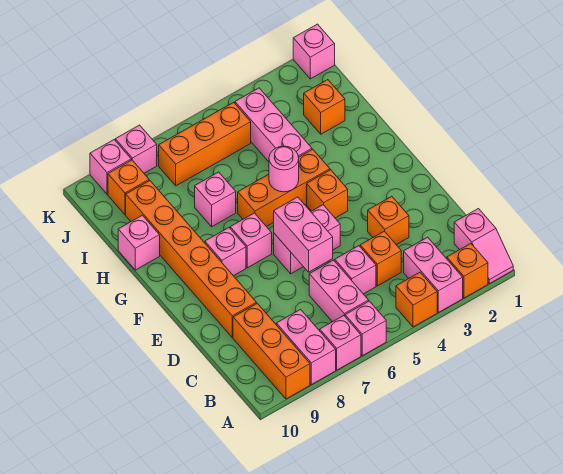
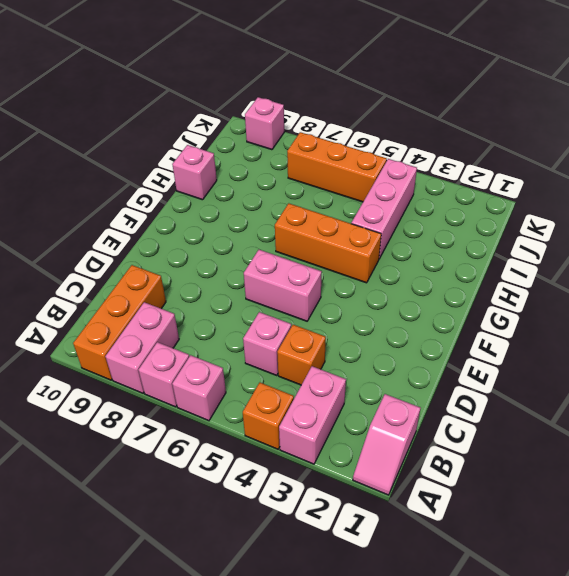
none -> orange 1x1 brick [447,244,488,298]
none -> pink 1x2 brick [309,260,369,322]
none -> orange 1x1 brick [368,196,409,245]

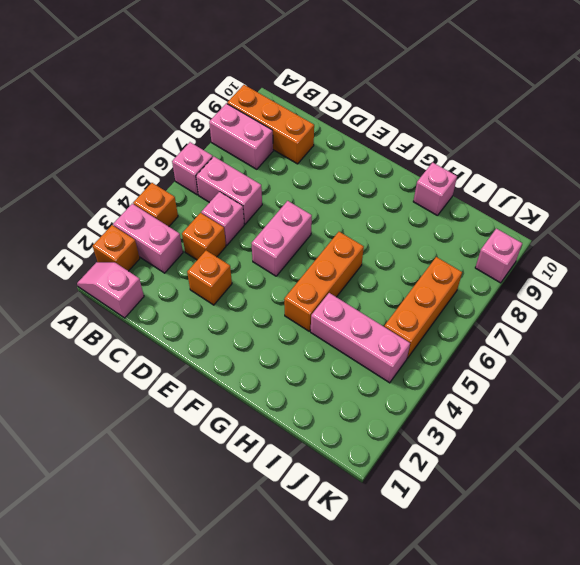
none -> pink 1x1 brick [320,316,361,370]
none -> orange 1x6 brick [126,181,256,337]
none -> orange 1x1 brick [307,170,348,218]

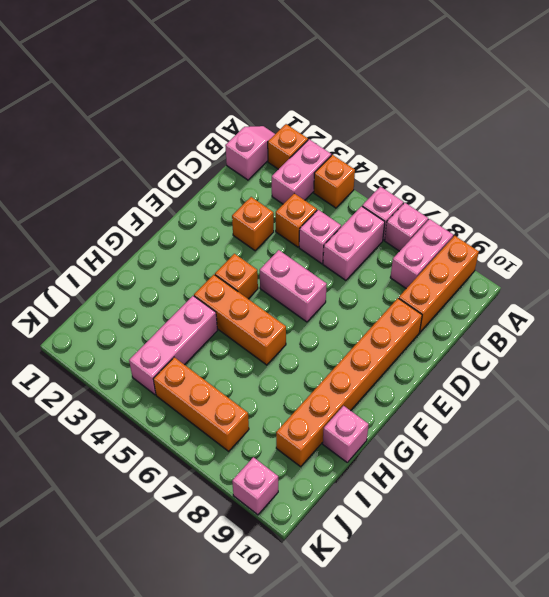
none -> pink 1x1 brick [230,213,272,268]
none -> pink 1x1 brick [205,228,246,276]
none -> pink 1x1 brick [195,172,236,227]

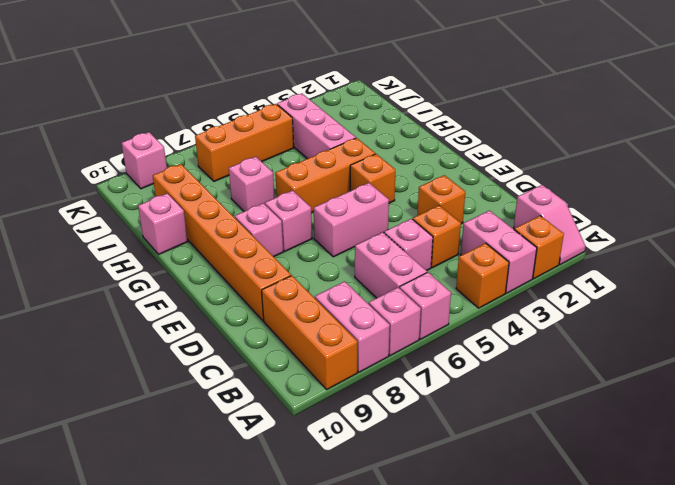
none -> orange 1x1 brick [304,80,345,134]
none -> orange 1x1 brick [108,160,149,215]
none -> pink 1x1 brick [293,24,335,79]

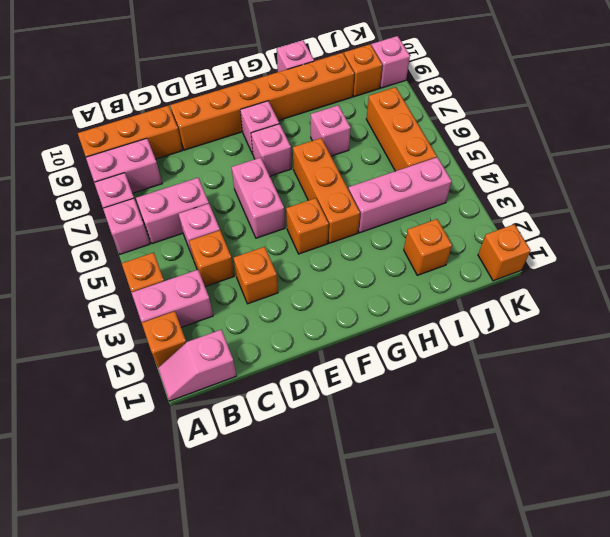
orange 1x1 brick [478,224,531,281] -> pink 1x1 brick [293,24,335,79]
none -> pink 1x1 brick [115,125,157,173]
none -> pink 1x2 brick [274,197,333,272]
none -> pink 1x1 round brick [269,146,299,192]

